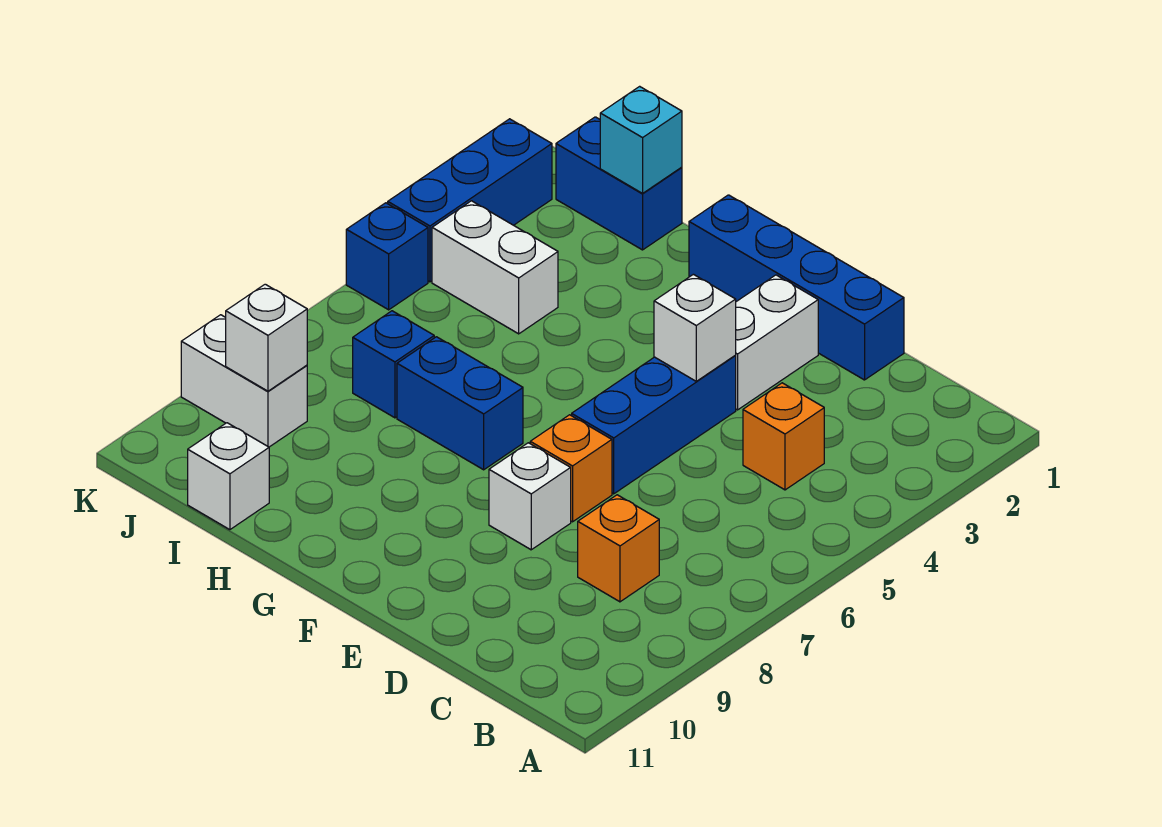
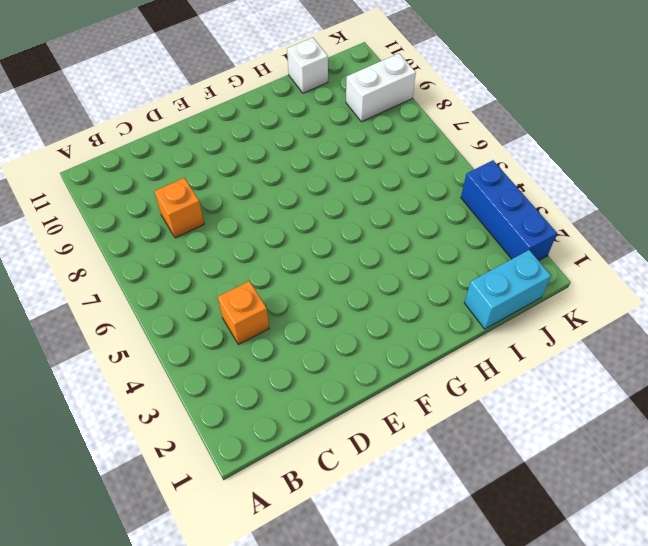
cyan 1x2 brick [464,250,551,329] -> blue 1x2 brick [556,117,682,250]
none -> blue 1x4 brick [689,195,904,380]
none -> white 1x2 brick [735,275,818,410]
none -> blue 1x3 brick [572,356,736,494]

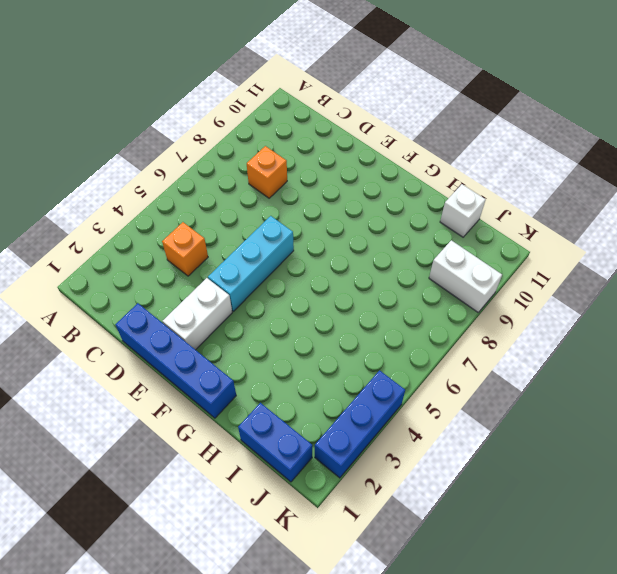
cyan 1x3 brick [208,216,294,311] -> blue 1x3 brick [572,356,736,494]
none -> orange 1x1 brick [530,415,612,522]
none -> white 1x1 brick [489,443,571,550]
none -> blue 1x2 brick [397,337,523,470]

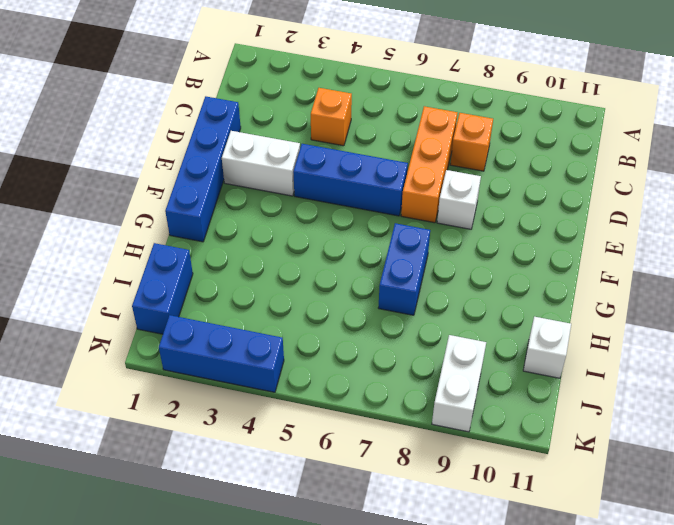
orange 1x3 brick [401,106,457,223] -> orange 1x1 brick [530,415,612,522]
none -> white 1x2 brick [432,201,558,334]
none -> blue 1x1 brick [353,311,434,418]
none -> blue 1x1 brick [346,203,428,310]

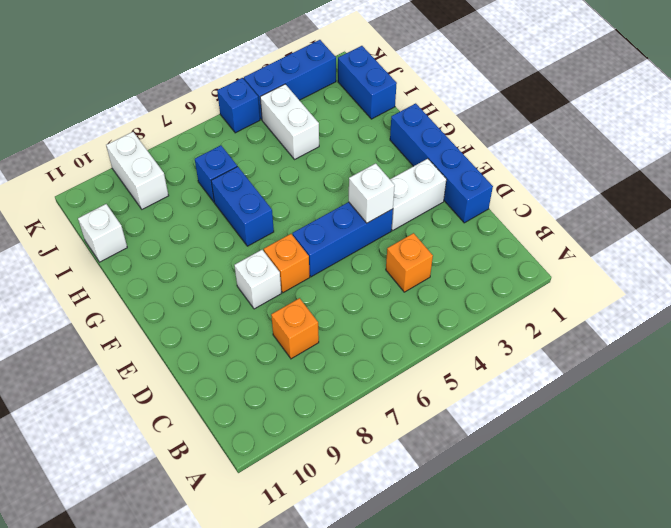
none -> cyan 1x1 brick [600,86,682,193]
none -> white 1x1 brick [226,284,307,391]

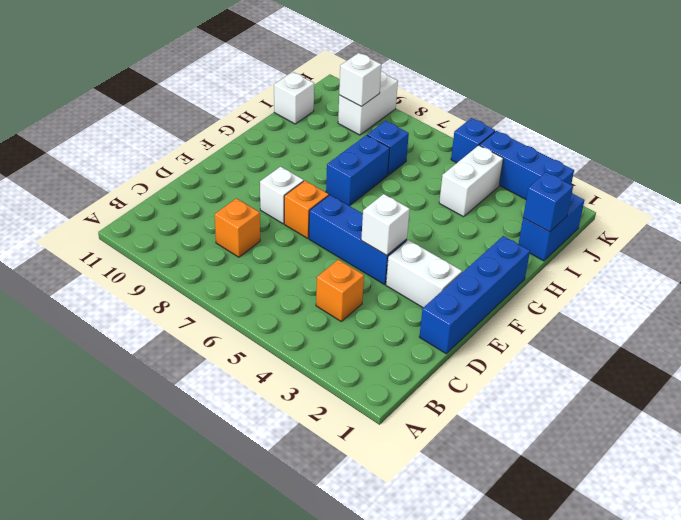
blue 1x1 brick [523,172,573,232] -> cyan 1x1 brick [600,86,682,193]

